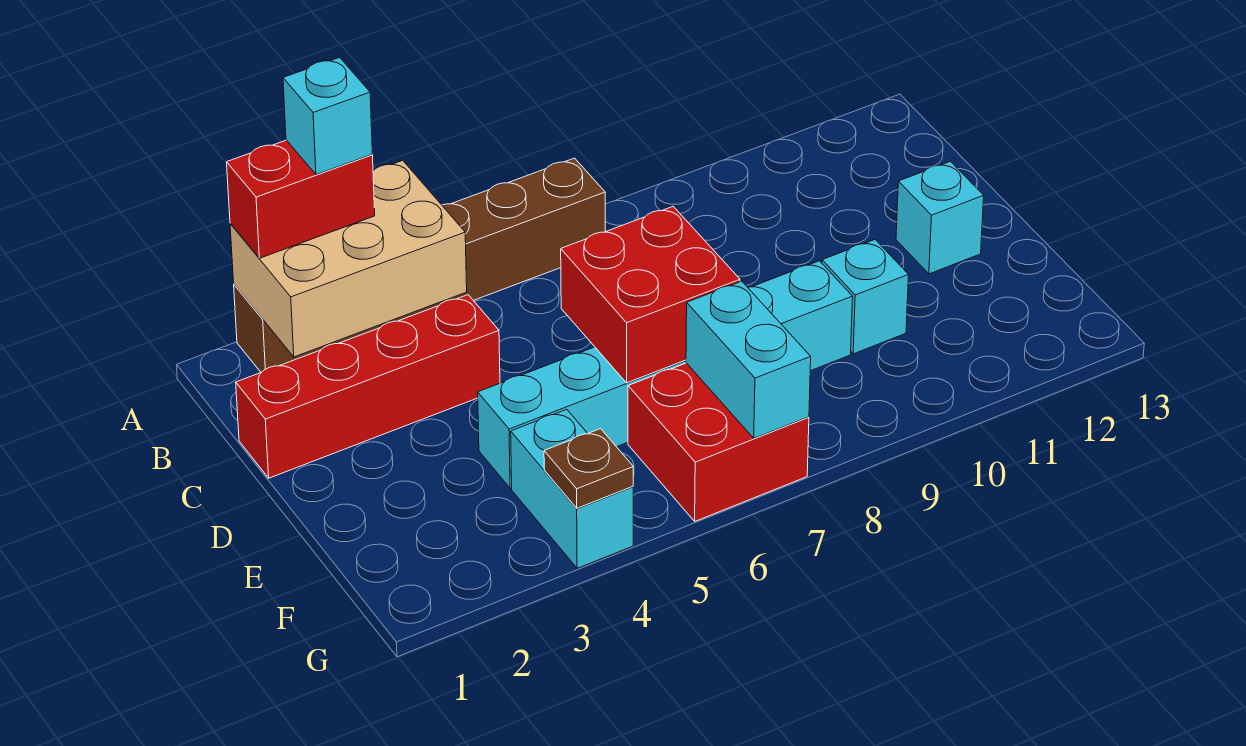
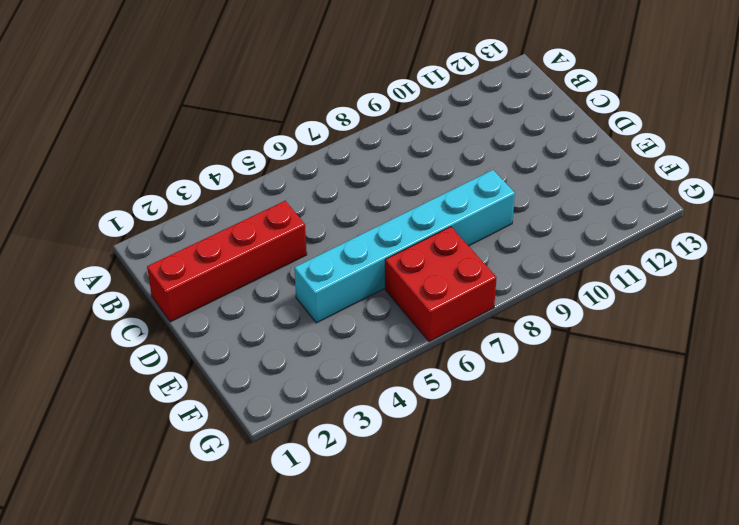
none -> brown 1x6 brick [234,158,606,372]
none -> cyan 1x1 brick [896,161,984,274]
none -> cyan 1x1 brick [822,240,909,354]

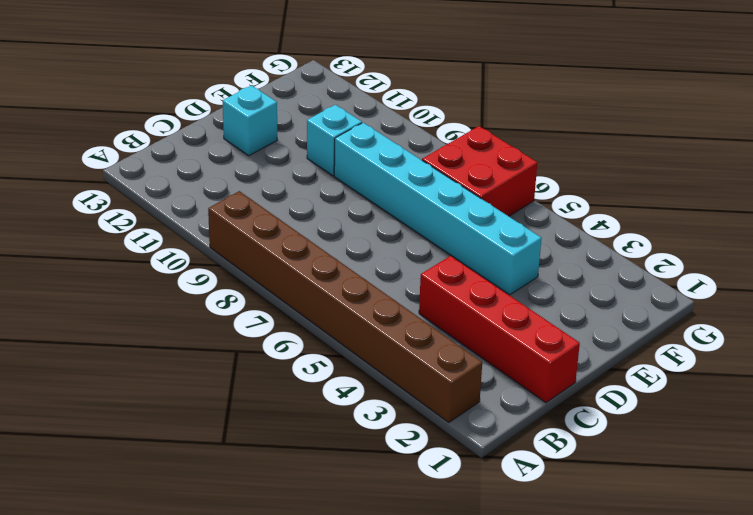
brown 1x8 brick [208,191,482,422] -> brown 1x6 brick [234,158,606,372]
none -> cyan 1x2 brick [511,409,633,568]
none -> tan 2x3 brick [230,161,467,357]
none -> red 2x2 brick [561,207,740,383]

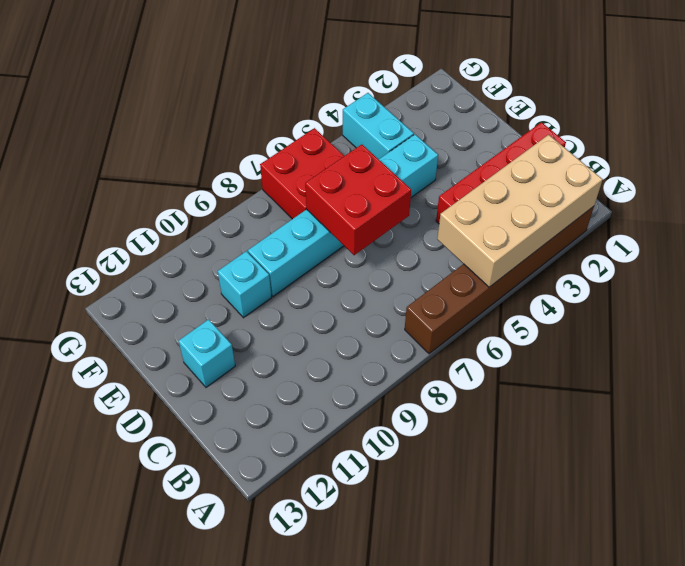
tan 2x4 brick [437,135,603,287] -> tan 2x3 brick [230,161,467,357]
none -> cyan 1x2 brick [686,281,811,438]
none -> brown 1x1 plate [544,429,633,508]
none -> red 1x2 brick [227,140,375,258]

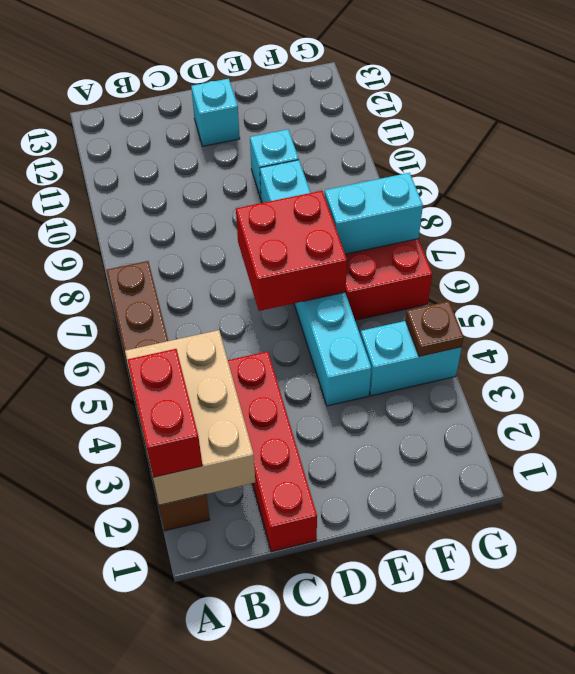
none -> cyan 1x1 brick [283,57,372,175]

